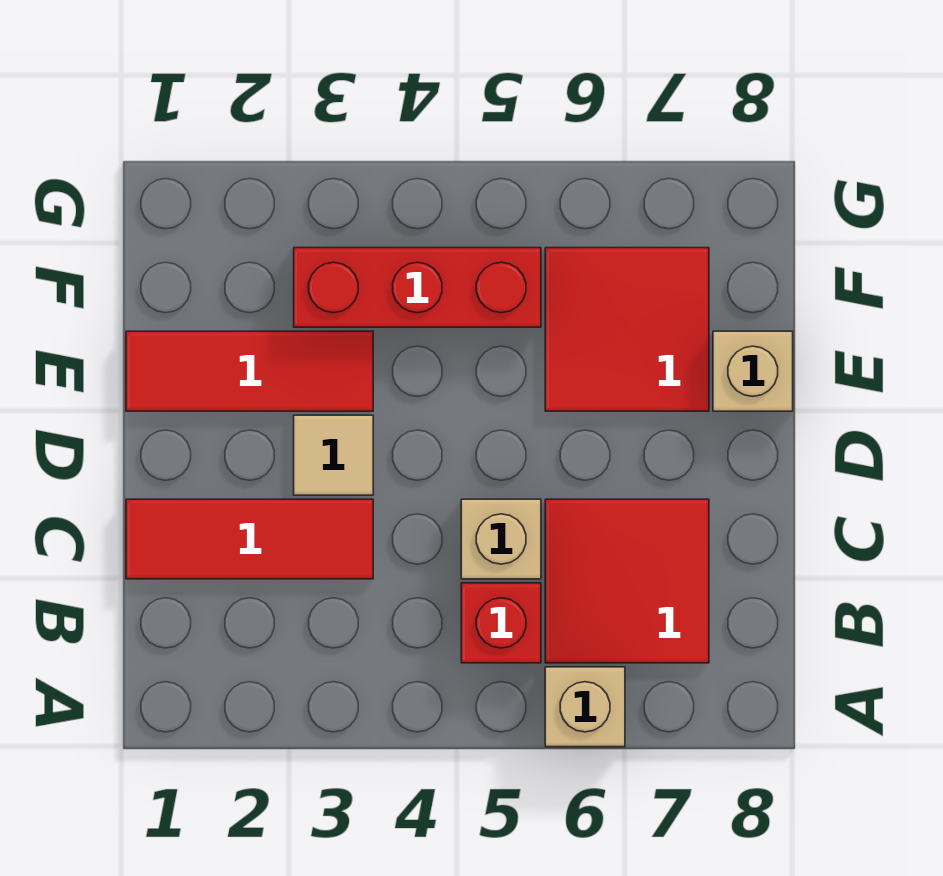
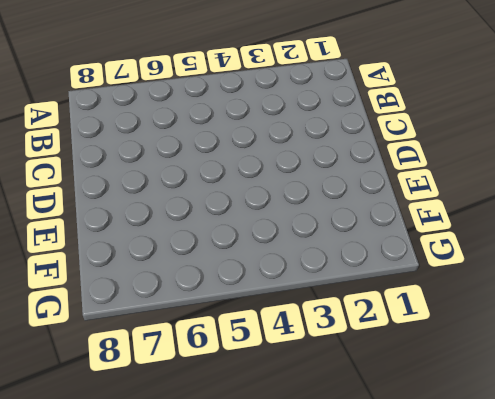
none -> tan 1x1 brick [545,667,625,747]
none -> red 1x1 brick [461,583,541,663]

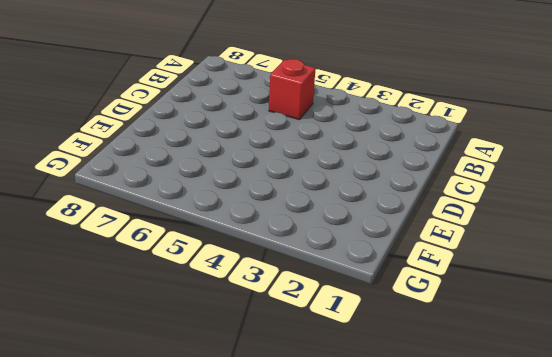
none -> tan 1x1 brick [545,667,625,747]
none -> red 2x2 tile [545,499,709,663]

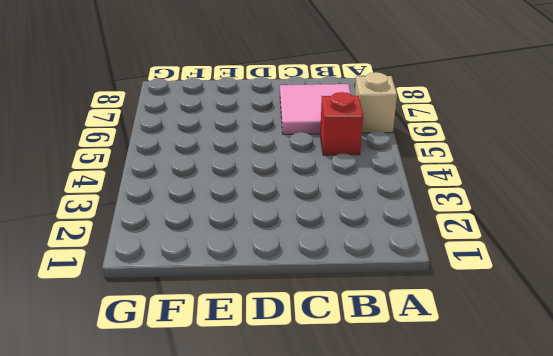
pink 2x2 tile [280,84,351,134] -> red 2x2 tile [545,499,709,663]
none -> red 1x3 tile [126,499,373,579]
none -> tan 1x1 brick [461,499,541,579]

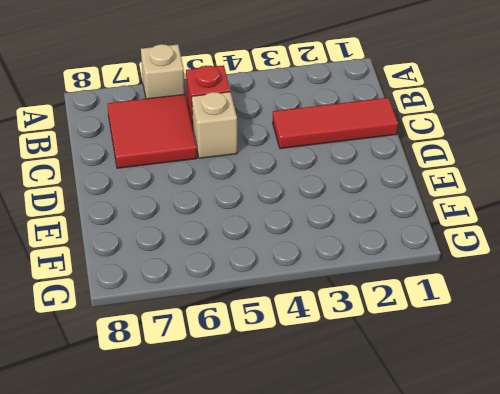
none -> tan 1x1 tile [294,415,373,495]
none -> red 1x3 tile [126,331,373,411]

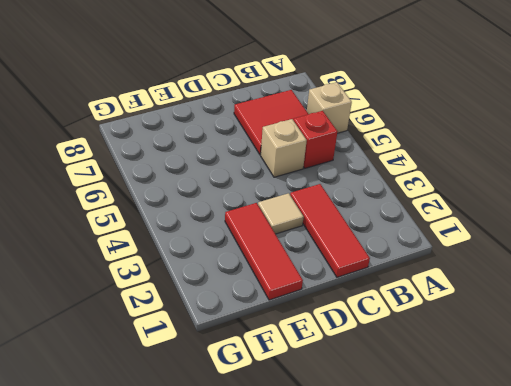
none -> red 2x2 tile [545,248,709,411]
none -> tan 1x1 brick [713,331,793,411]

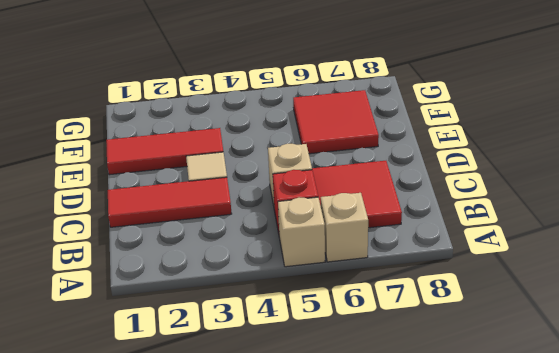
tan 1x1 brick [278,197,325,267] -> tan 1x1 brick moved to [713,331,793,411]
none -> red 1x3 brick [294,248,541,327]

